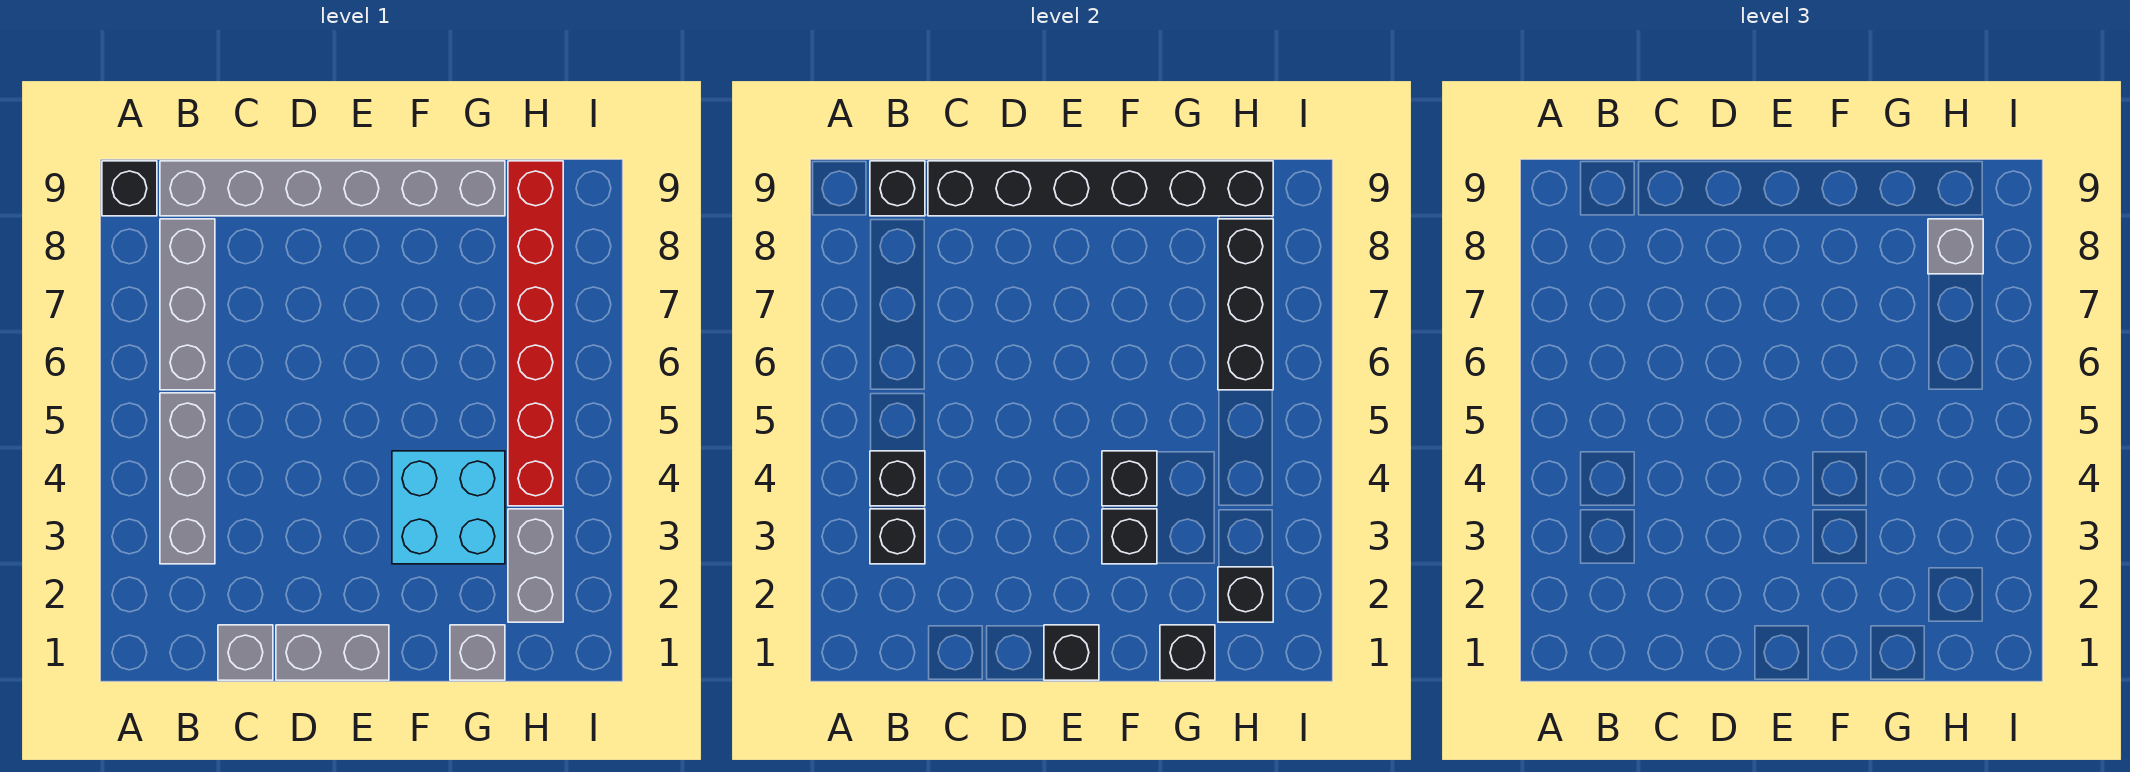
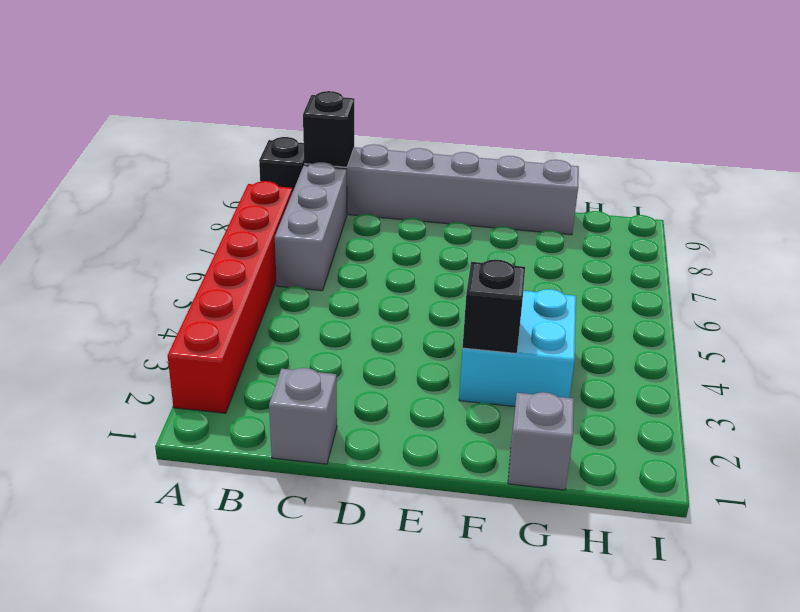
red 1x6 brick [168,181,292,413] -> red 1x6 brick moved to [508,161,563,506]
none -> grey 1x3 brick [160,393,215,564]
none -> grey 1x2 brick [276,625,389,680]
none -> grey 1x2 brick [508,509,563,622]

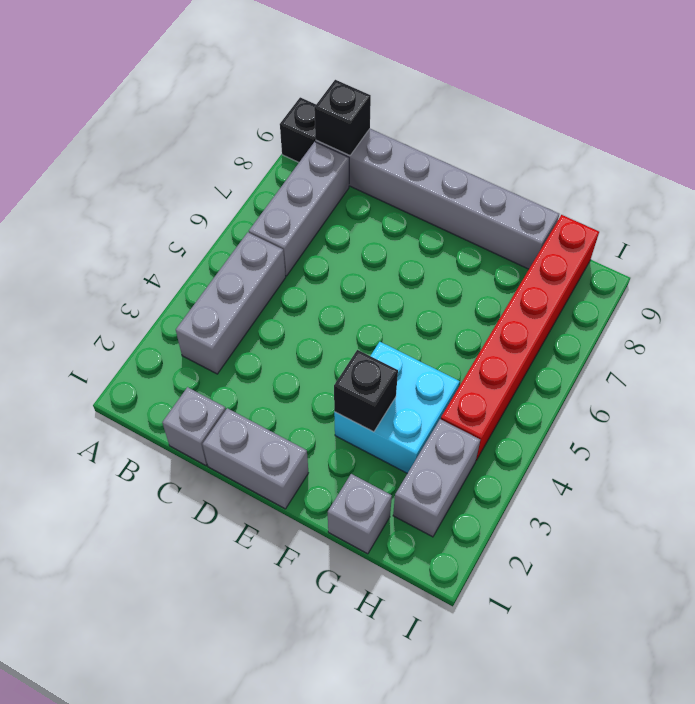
none -> black 1x1 brick [870,509,925,564]
none -> black 1x1 brick [870,451,925,506]
none -> black 1x6 brick [928,161,1273,216]

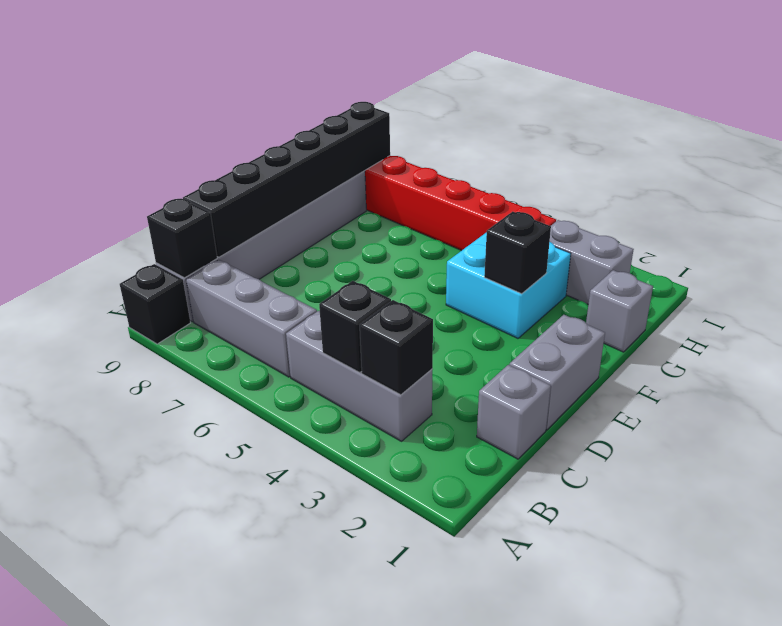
none -> black 1x1 brick [1044,625,1099,680]
none -> black 1x1 brick [1102,451,1157,506]
none -> black 1x1 brick [1160,625,1215,680]

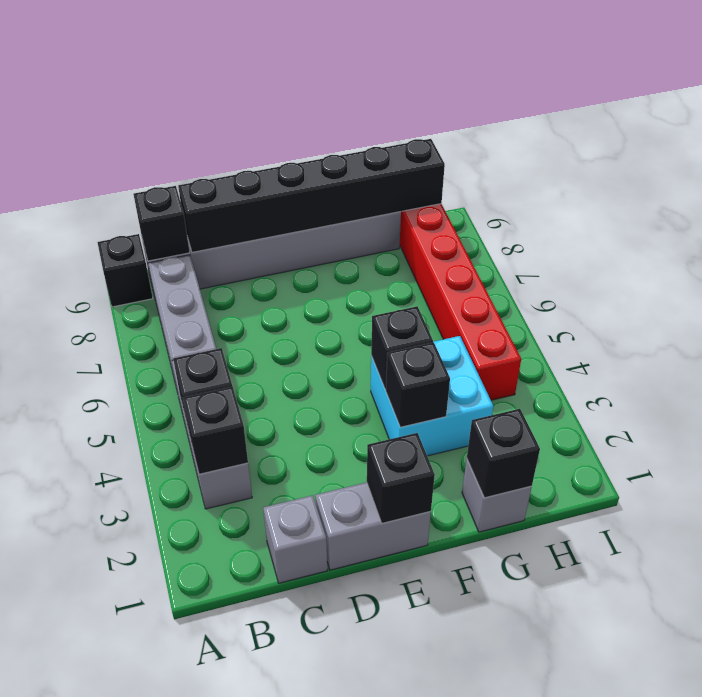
none -> grey 1x2 brick [508,509,563,622]
none -> black 1x1 brick [1218,567,1273,622]
none -> black 1x3 brick [1218,219,1273,390]

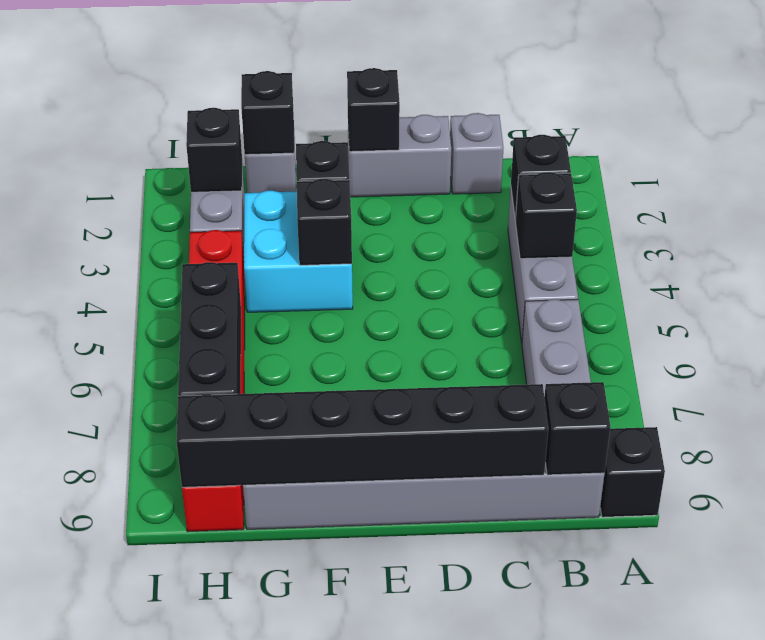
none -> grey 1x1 brick [1928,219,1983,274]

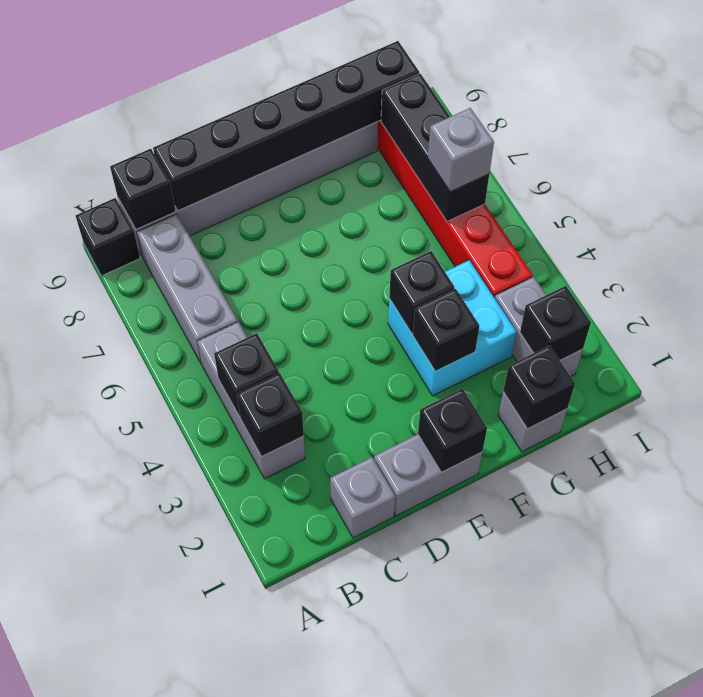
grey 1x1 brick [428,108,494,192] -> grey 1x1 brick moved to [1928,219,1983,274]

